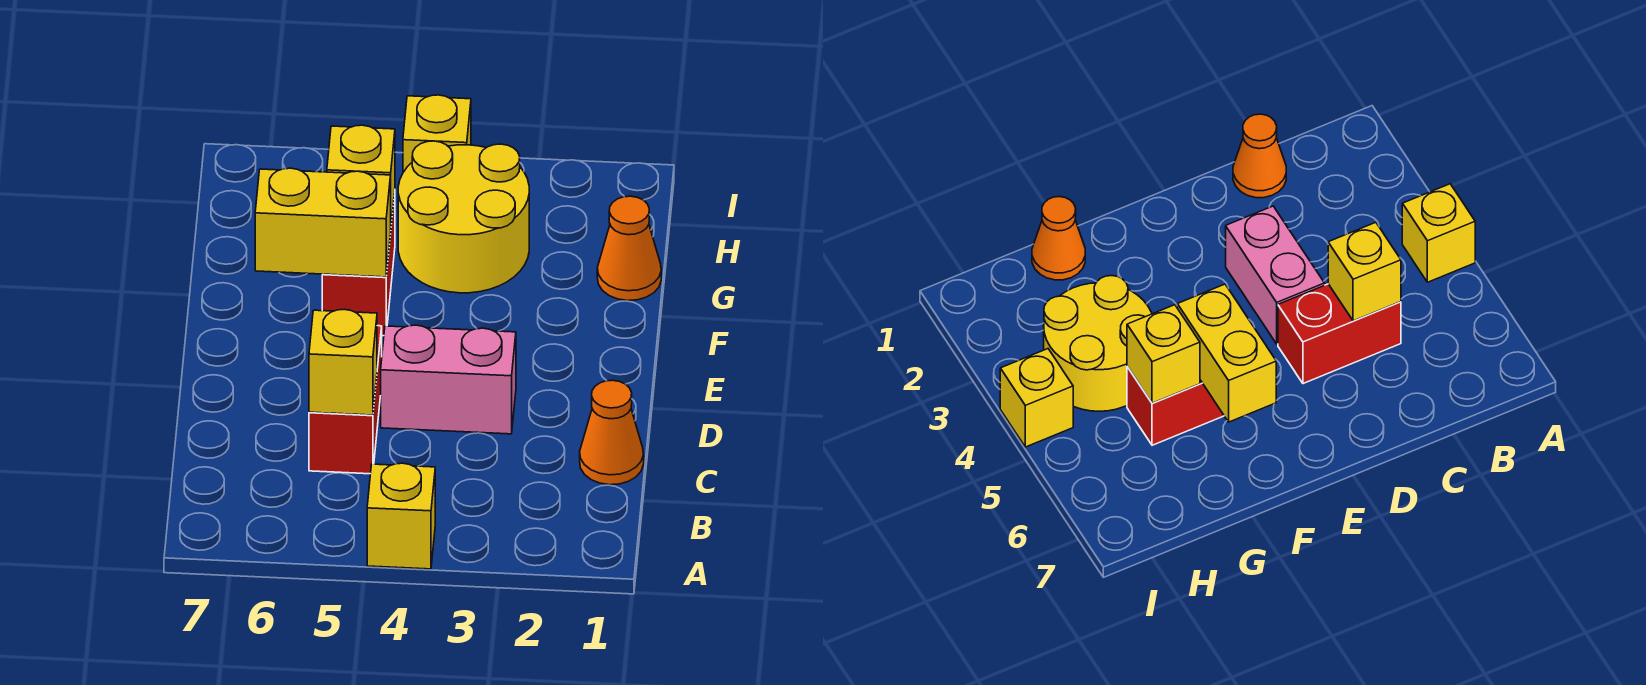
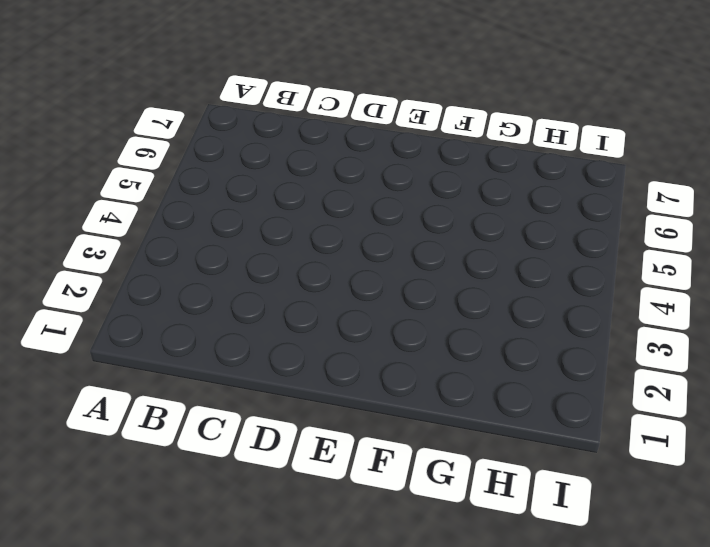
none -> yellow 1x1 brick [367,463,435,569]
none -> orange 1x1 cone [580,380,644,485]

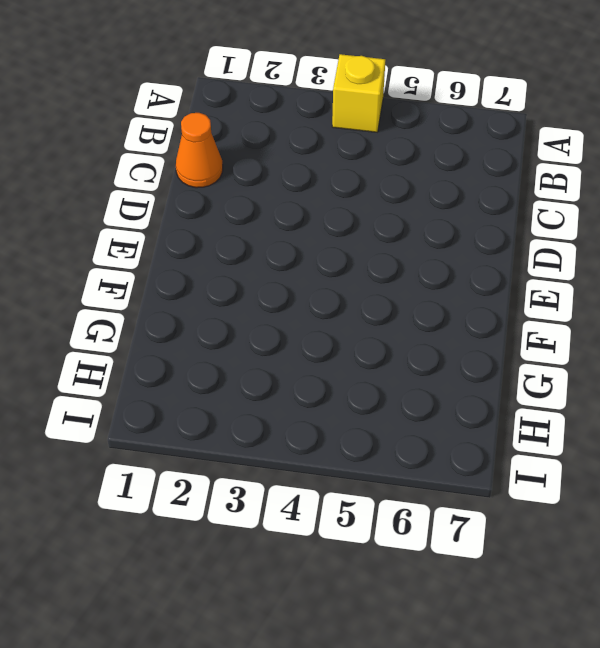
none -> red 1x2 brick [309,326,382,474]
none -> pink 1x2 brick [381,325,516,434]

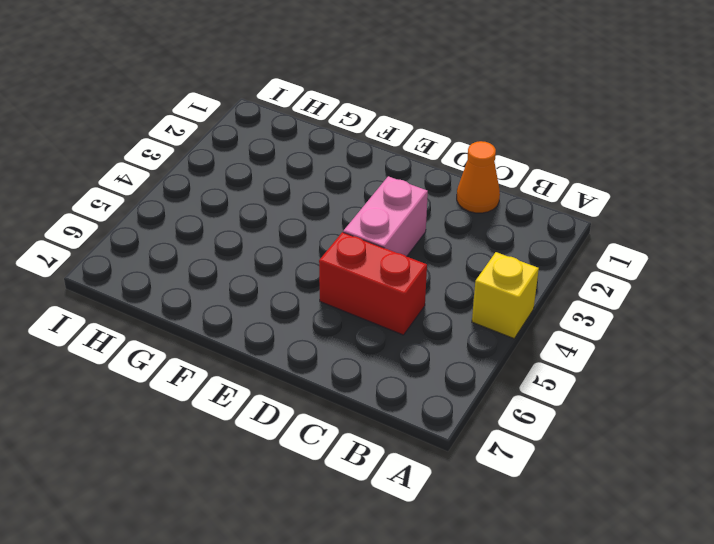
none -> red 1x2 brick [322,193,395,336]
none -> orange 1x1 cone [597,196,661,301]

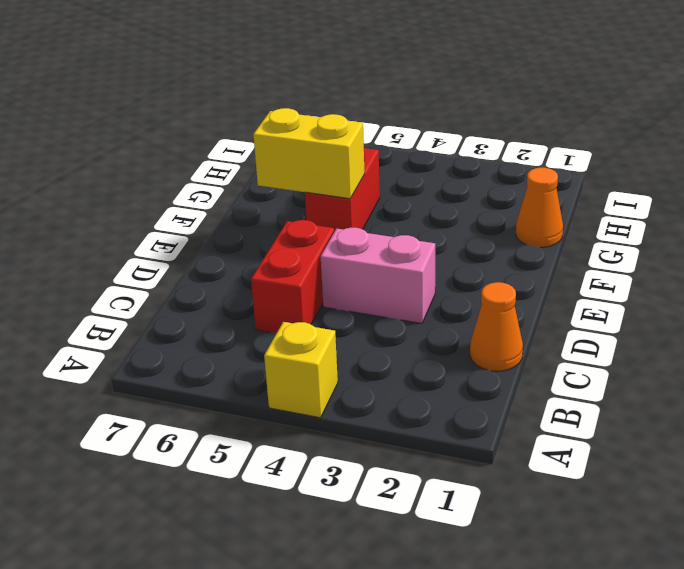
none -> yellow 2x2 round brick [398,141,529,293]
none -> yellow 1x1 brick [403,95,471,172]

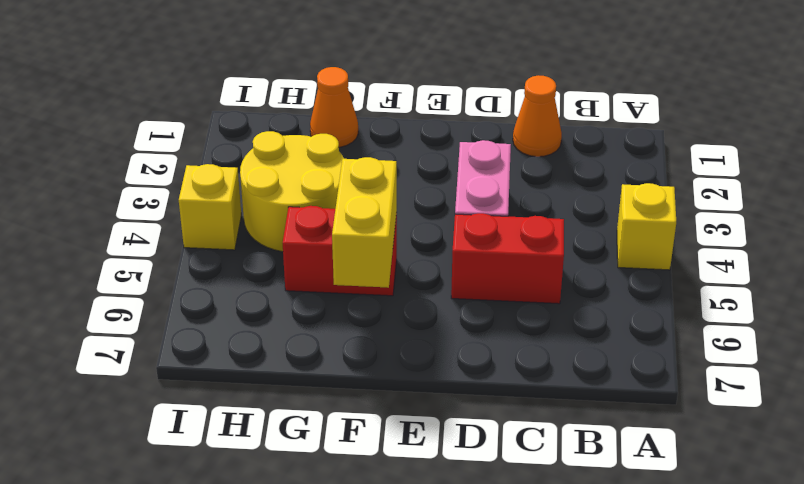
none -> yellow 1x1 brick [309,309,377,415]
none -> yellow 1x1 brick [327,125,395,224]

